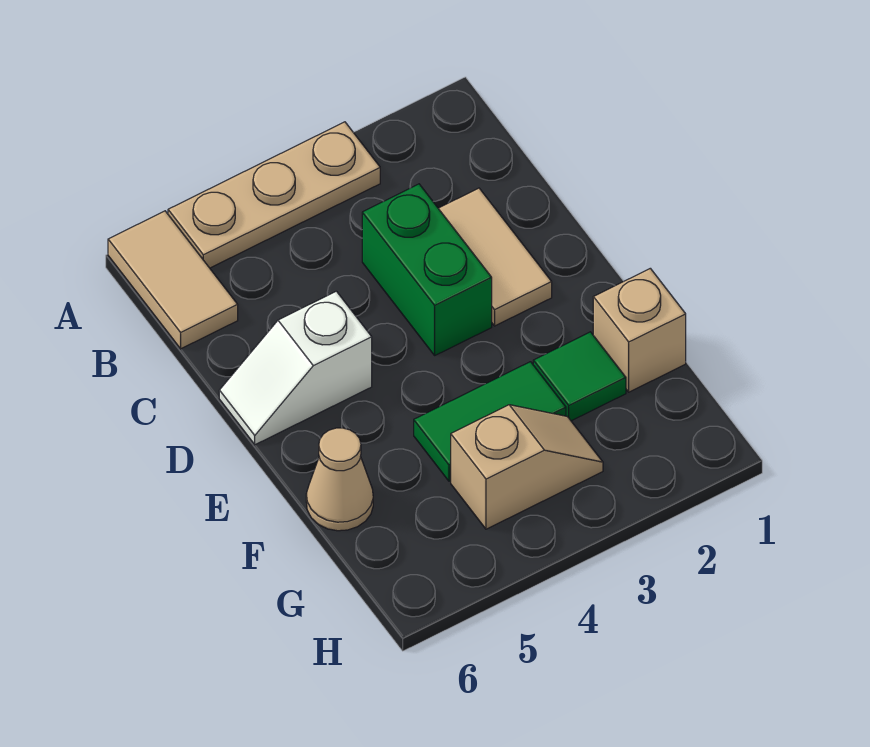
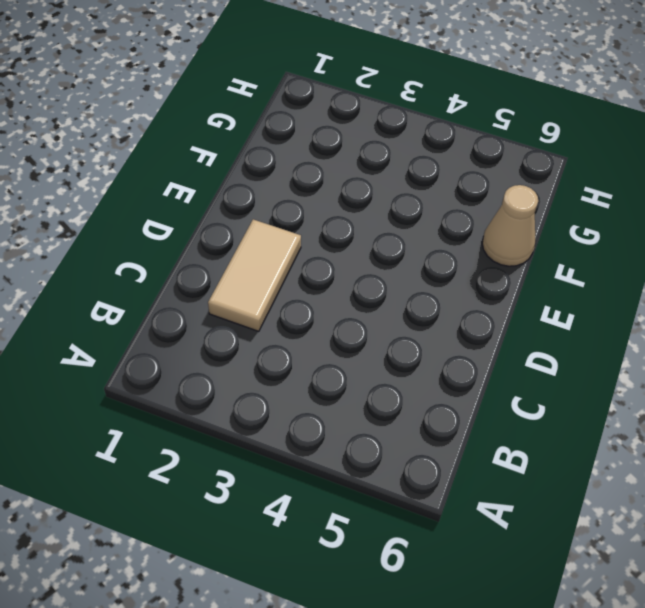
none -> tan 1x3 plate [168,122,380,268]
none -> tan 1x2 tile [108,211,238,349]

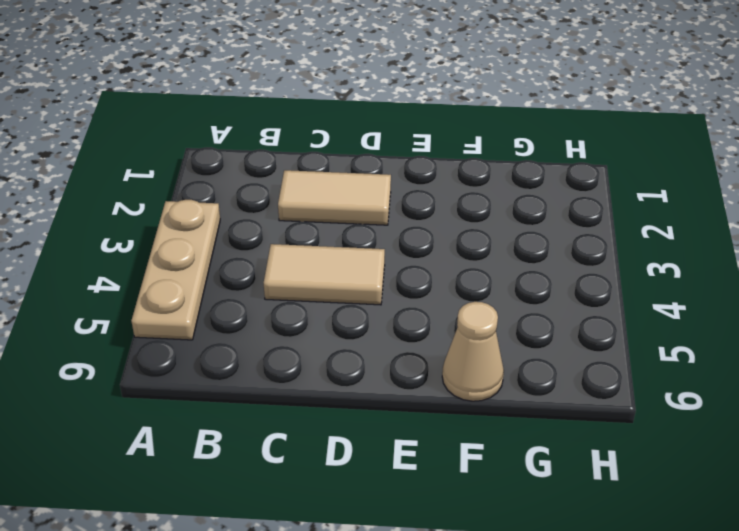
tan 1x2 tile [264,244,385,305] -> tan 1x2 tile moved to [108,211,238,349]
none -> green 1x2 brick [362,184,492,355]
none -> white 1x2 slope [219,291,372,445]

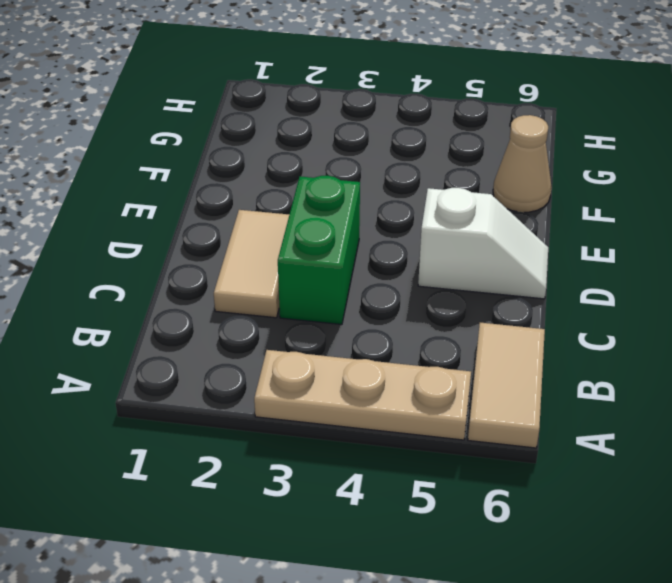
none -> tan 1x1 brick [593,268,686,392]
none -> green 1x1 tile [533,332,626,421]

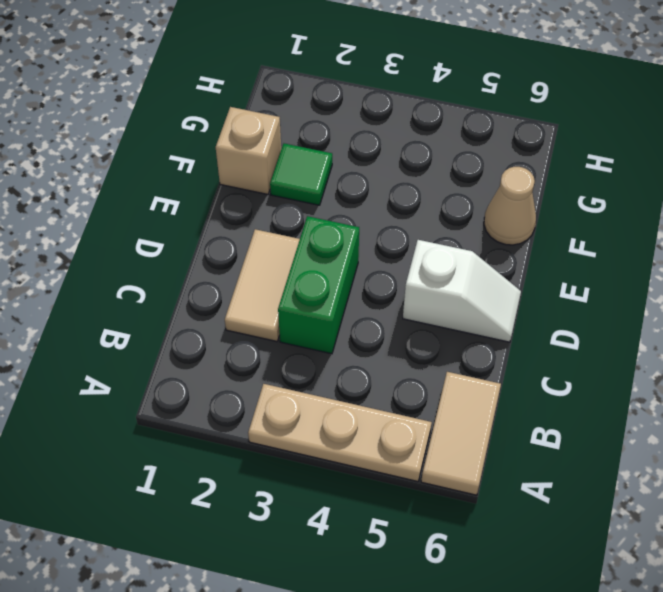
none -> green 1x2 tile [414,362,566,481]
none -> tan 1x2 slope [451,405,603,529]

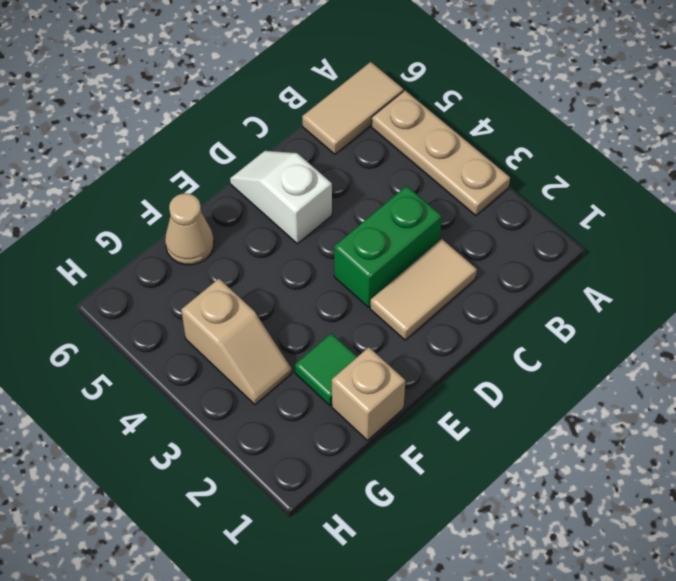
none -> green 1x2 tile [414,362,566,481]

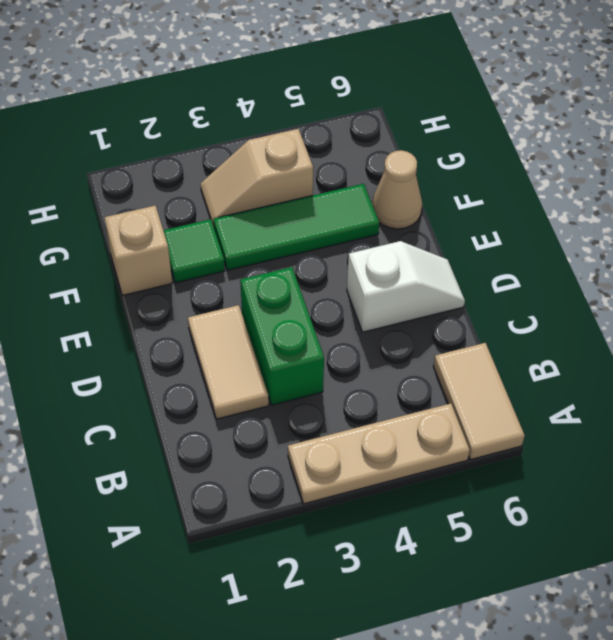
green 1x3 tile [214,184,379,270] -> green 1x2 tile [414,362,566,481]

